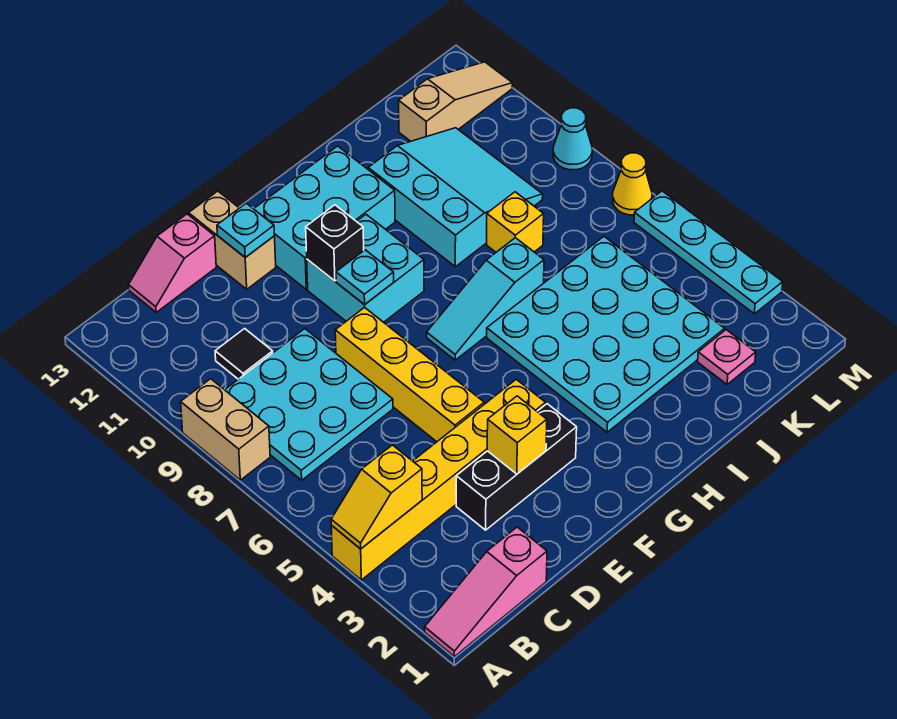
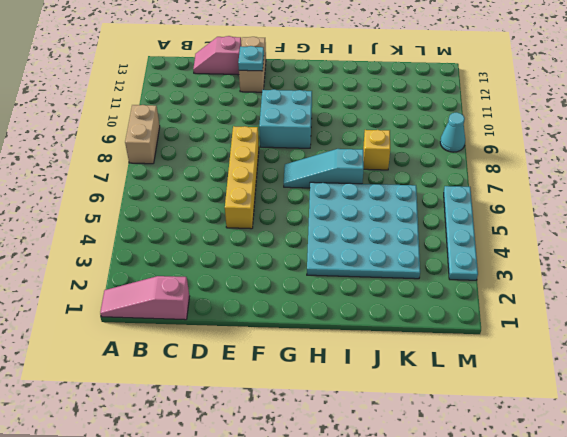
none -> yellow 1x6 brick [331,379,546,580]
none -> cyan 3x3 plate [225,329,393,480]
none -> black 1x1 tile [215,329,273,379]

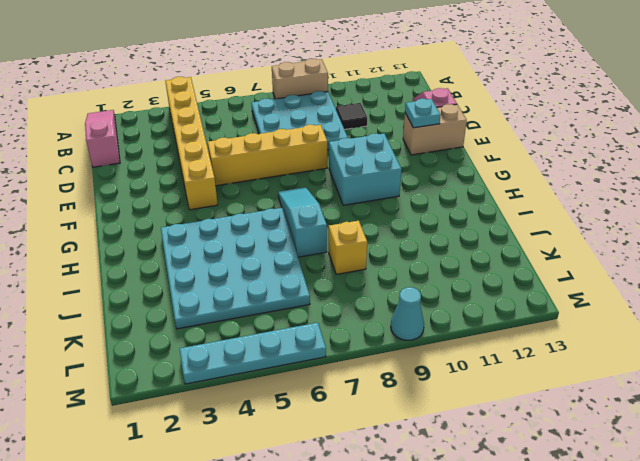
none -> black 1x3 brick [456,404,577,530]
none -> cyan 2x3 brick [254,146,395,289]
none -> cyan 3x3 slope [368,128,543,267]

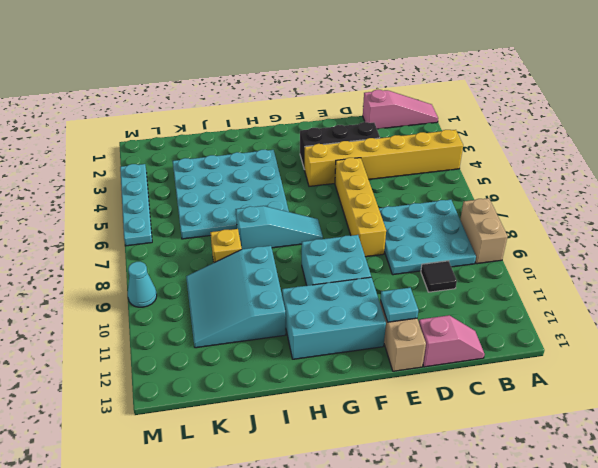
none -> pink 1x1 plate [698,330,756,384]
none -> tan 1x3 slope [399,62,512,141]
none -> yellow 1x1 cone [613,153,652,215]

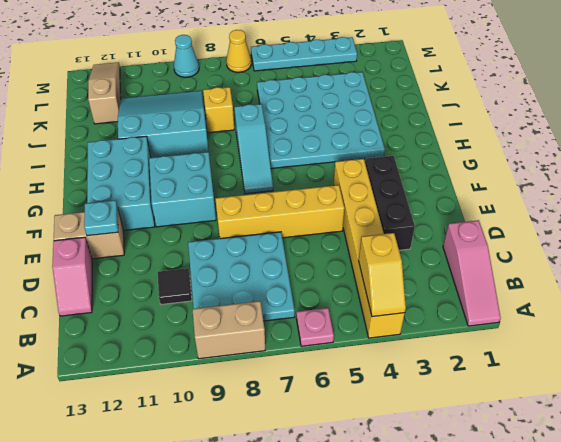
pink 1x1 plate [296,308,334,346] -> pink 1x1 plate moved to [698,330,756,384]
none -> yellow 1x1 brick [487,396,547,474]
none -> cyan 1x1 plate [336,250,394,305]
none -> black 1x1 brick [306,205,364,281]

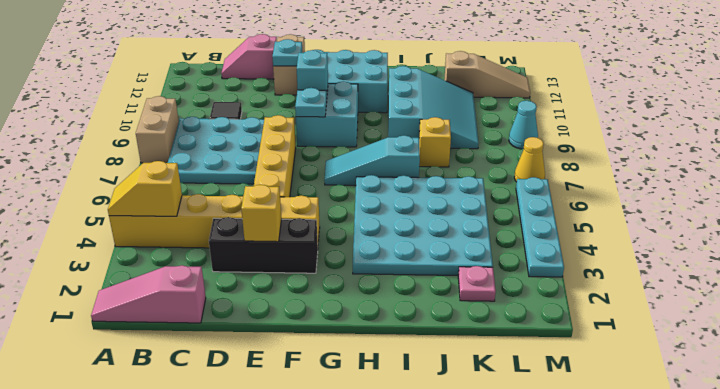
cyan 1x1 brick [297,50,328,92] -> black 1x1 brick [306,205,364,281]

